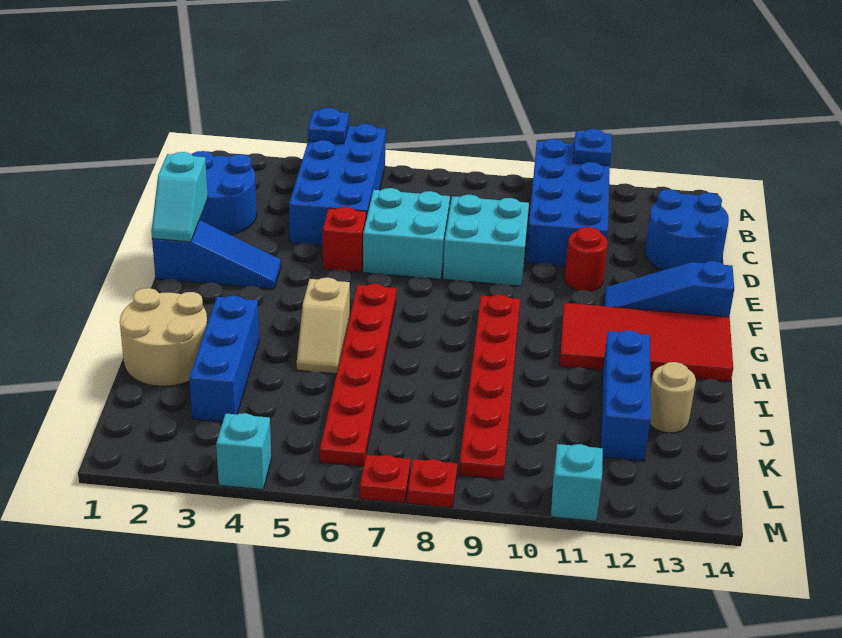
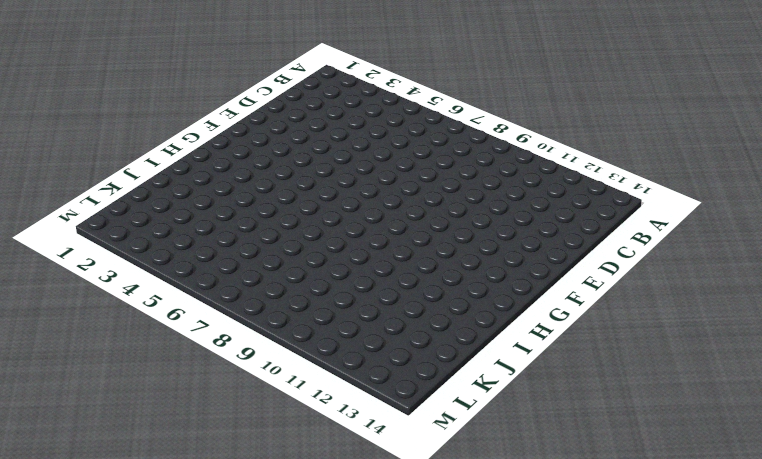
none -> blue 2x4 brick [289,124,386,246]
none -> blue 2x4 brick [526,139,610,266]
none -> blue 2x2 round brick [191,151,257,235]

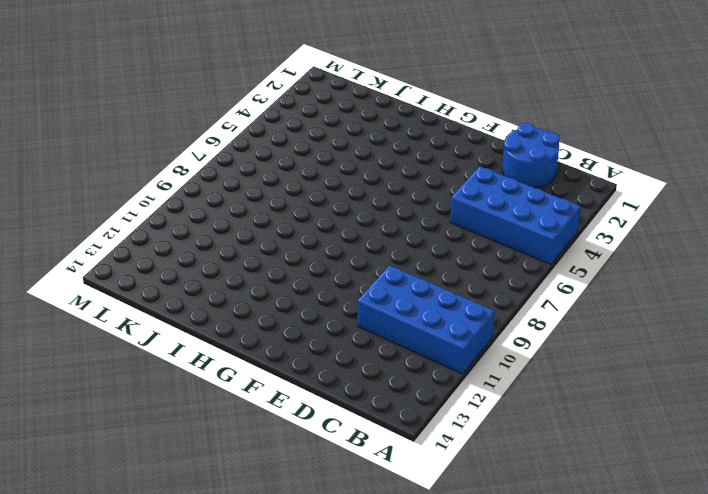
none -> blue 2x2 round brick [645,189,729,271]
none -> cyan 2x2 brick [363,188,450,279]
none -> cyan 2x2 brick [443,195,529,286]

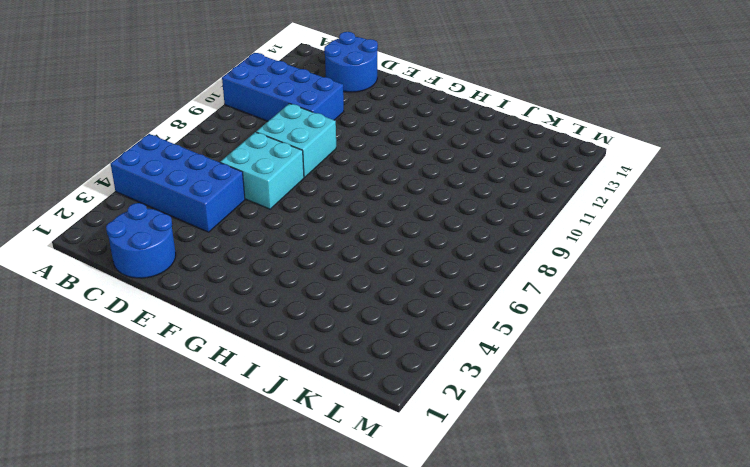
none -> red 1x1 brick [323,207,366,272]
none -> red 1x1 round brick [565,227,608,292]
none -> blue 1x3 slope [152,220,281,289]

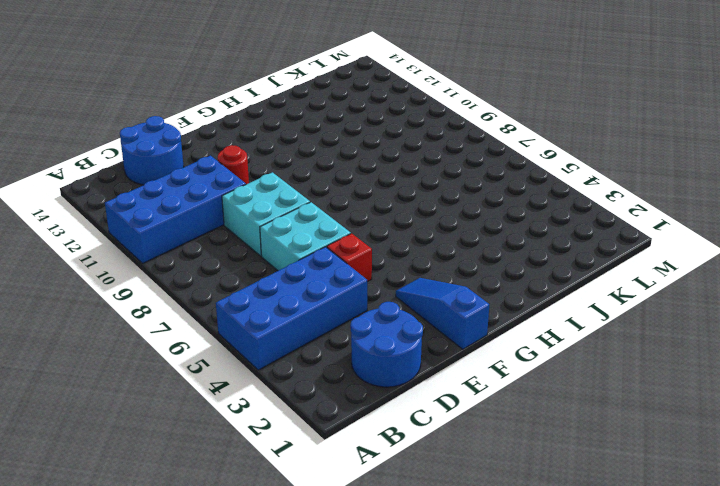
none -> blue 1x3 slope [604,261,734,317]
none -> red 1x6 plate [320,284,396,466]
none -> red 1x6 plate [459,295,520,479]

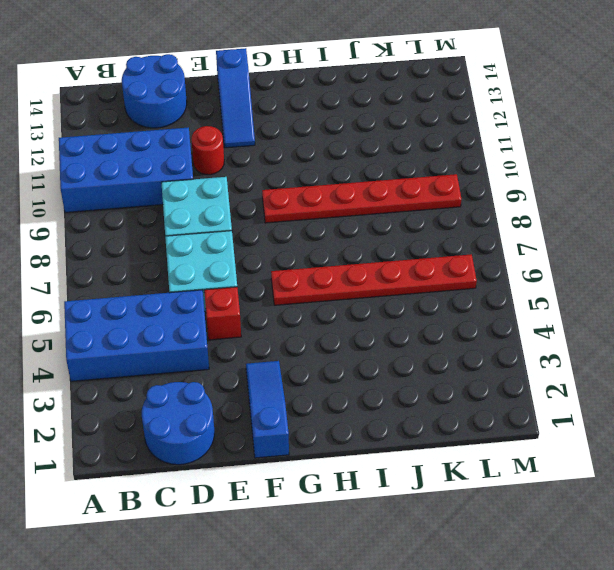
none -> red 2x4 tile [560,303,733,381]
none -> tan 1x2 slope [297,278,350,374]
none -> tan 2x2 round brick [120,288,207,386]

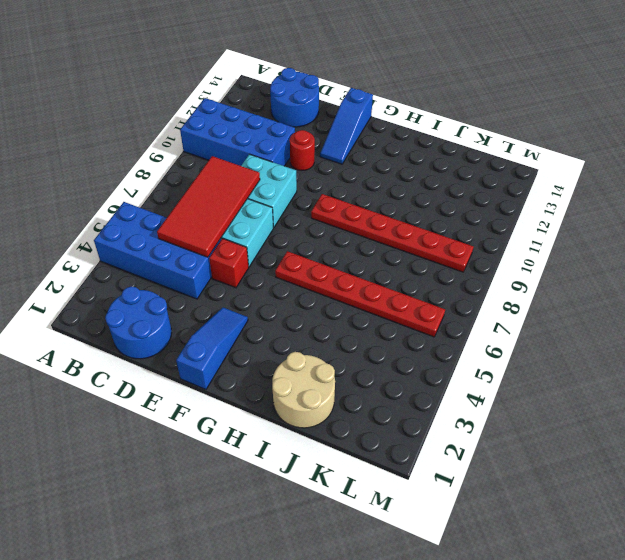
red 2x4 tile [157,156,260,257] -> red 2x4 tile moved to [560,303,733,381]
none -> tan 1x2 slope [297,278,350,374]
none -> blue 1x3 brick [189,296,259,422]
none -> blue 1x3 brick [601,330,651,461]

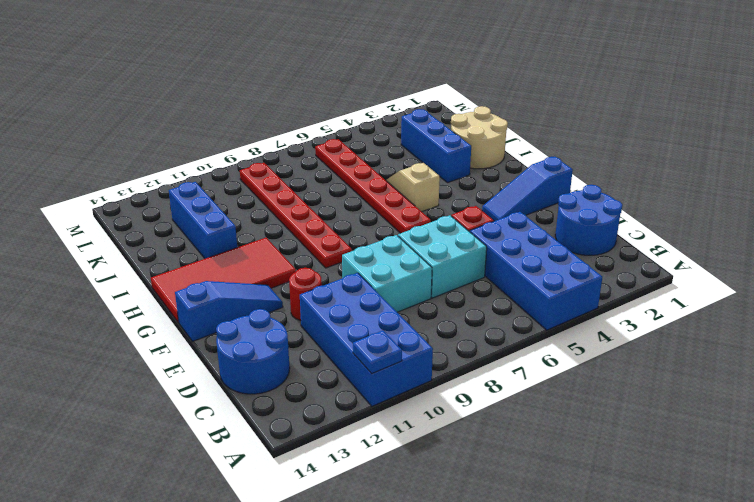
none -> tan 1x1 round brick [650,362,696,433]
none -> cyan 1x1 brick [216,413,271,490]
none -> red 1x1 plate [360,455,410,503]

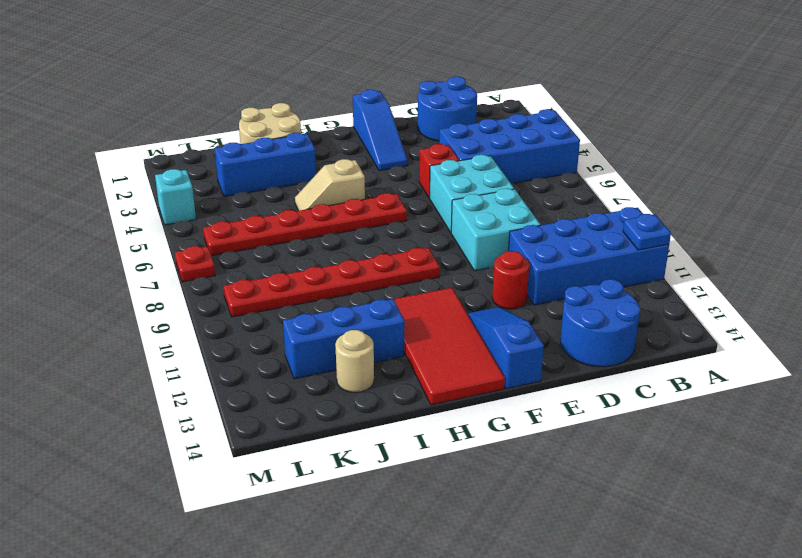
none -> red 1x1 plate [407,459,457,508]
none -> cyan 1x1 brick [551,444,603,521]
none -> blue 1x1 plate [308,108,349,144]

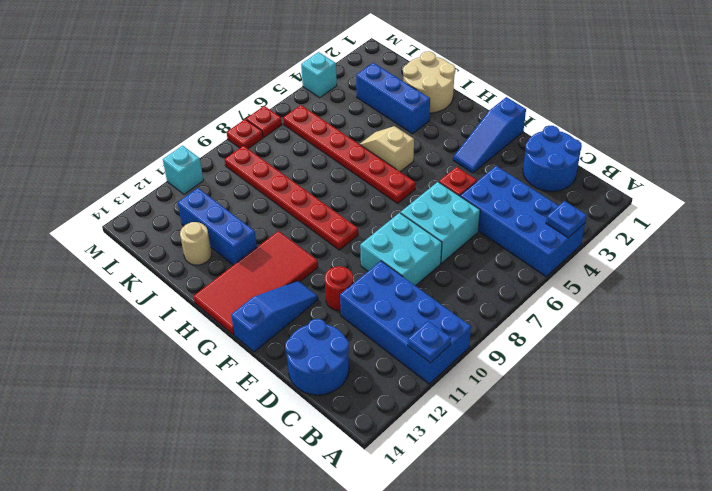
none -> cyan 1x2 slope [151,152,208,242]

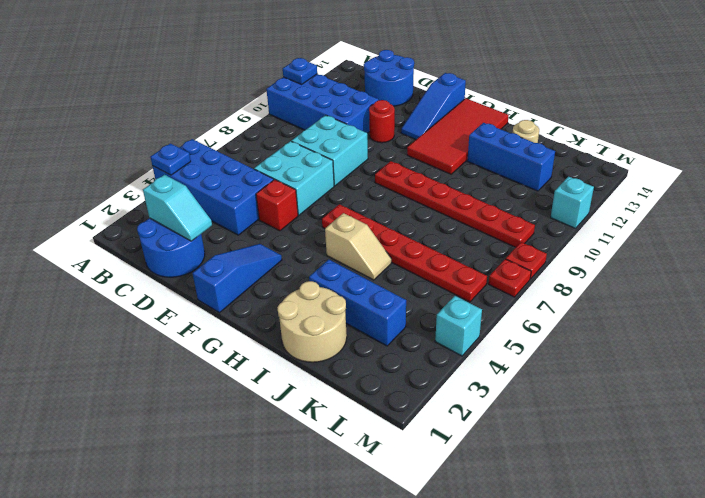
cyan 1x2 slope [143,175,212,241] -> cyan 1x2 slope moved to [151,152,208,242]

